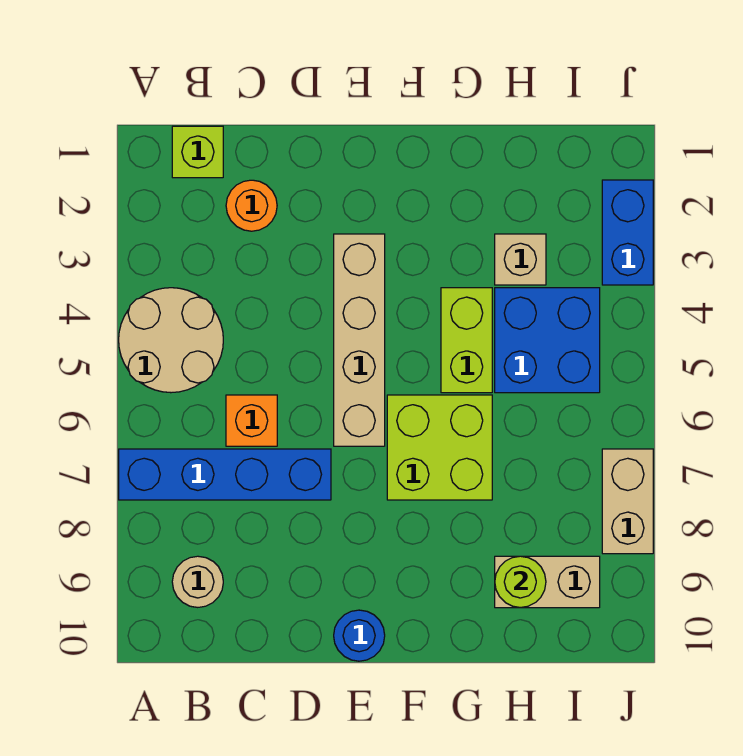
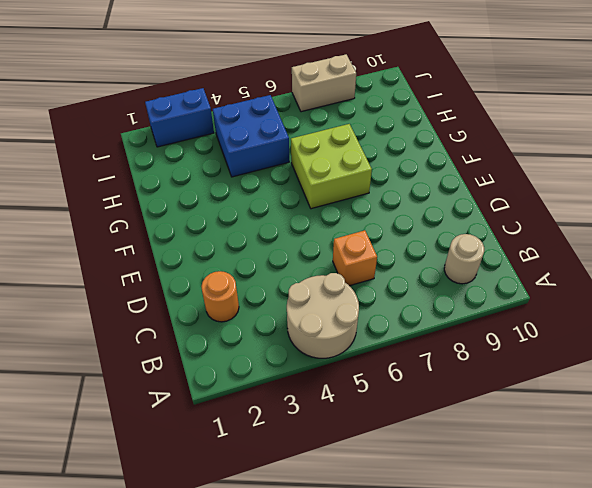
none -> blue 1x4 brick [119,449,331,500]
none -> lime 1x1 brick [172,126,223,178]
none -> tan 1x4 brick [334,234,385,446]

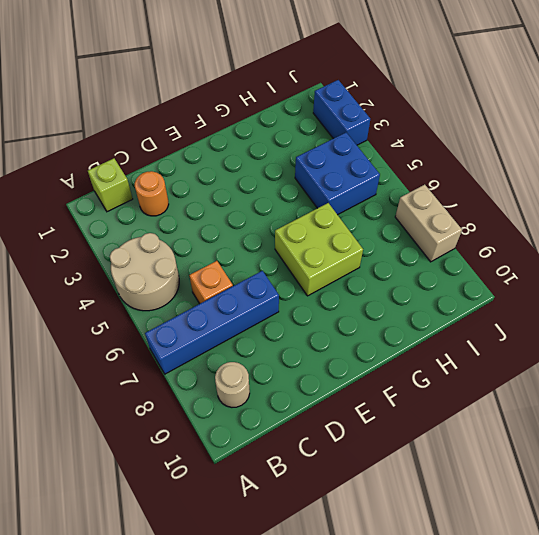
none -> tan 1x4 brick [334,234,385,446]
none -> blue 1x1 round brick [334,610,385,661]
none -> lime 1x2 brick [441,288,492,393]

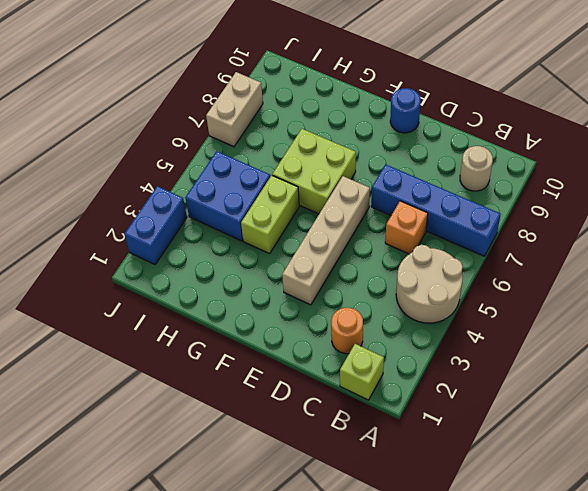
none -> tan 1x1 brick [495,234,546,285]
none -> tan 1x2 brick [495,556,600,608]
none -> lime 1x1 round brick [495,556,546,608]

